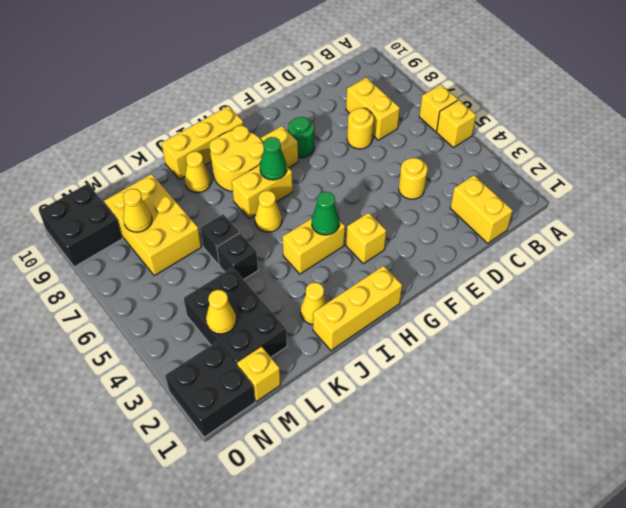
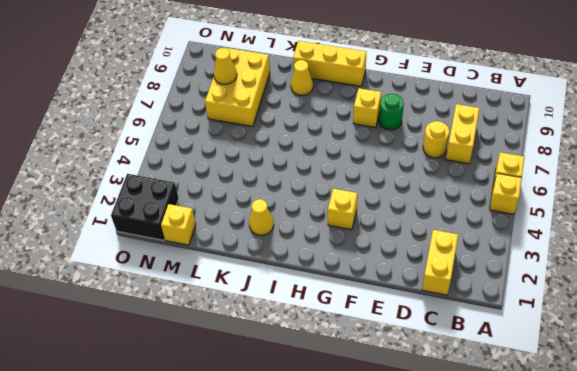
none -> yellow 1x1 round brick [399,158,428,199]
none -> yellow 1x3 brick [313,266,402,350]
none -> yellow 1x2 brick [282,218,345,274]

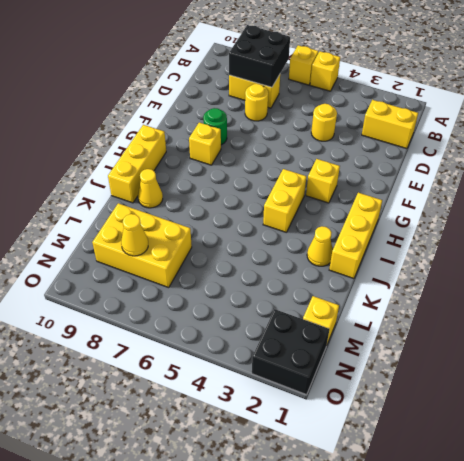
black 2x2 brick [229,25,290,87] -> black 2x2 brick moved to [39,184,122,267]
none -> yellow 1x2 brick [232,165,293,218]
none -> yellow 2x2 round brick [209,126,264,192]
none -> yellow 1x1 cone [255,191,282,232]

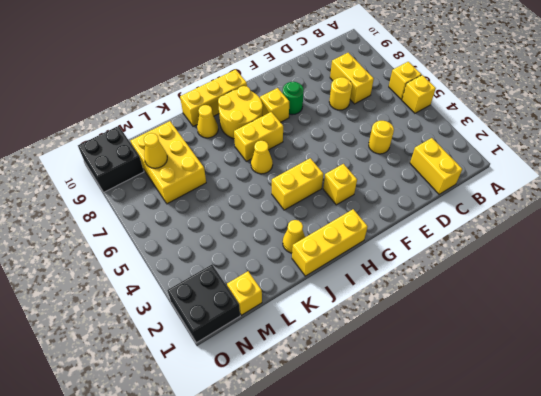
none -> black 1x1 brick [217,233,258,279]
none -> black 1x1 brick [200,214,239,265]
none -> black 2x3 brick [184,267,287,365]

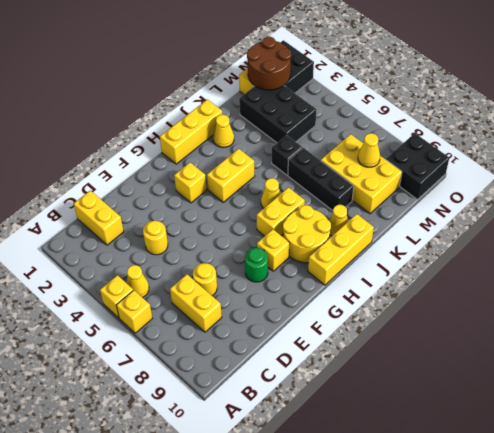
yellow 1x1 cone [127,265,149,298] -> yellow 1x1 cone moved to [206,290,236,334]
black 1x3 brick [288,148,354,211] -> black 1x1 brick [200,214,239,265]
brown 2x2 round brick [247,37,291,90] -> none
none -> green 1x1 cone [312,192,340,235]
none -> green 1x1 cone [260,137,287,180]

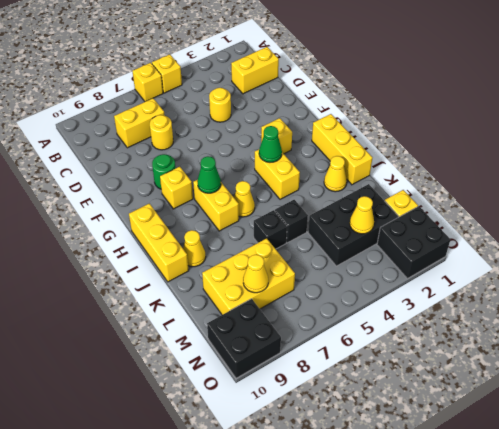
none -> yellow 2x2 round brick [209,126,264,192]

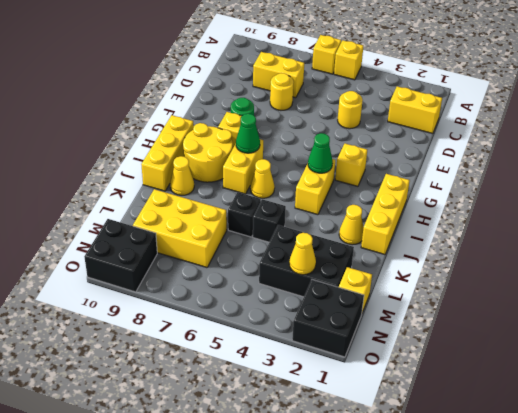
none -> yellow 1x1 cone [123,189,152,232]

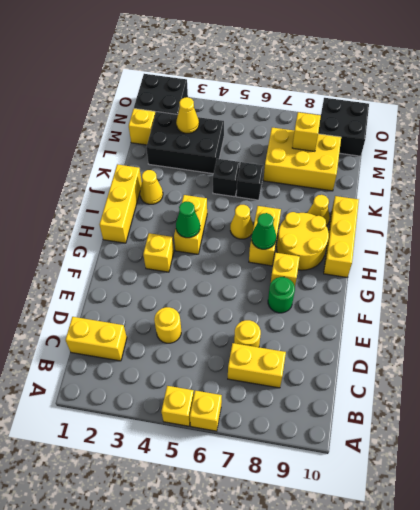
yellow 1x1 brick [292,112,321,151] -> yellow 1x1 cone [123,189,152,232]

